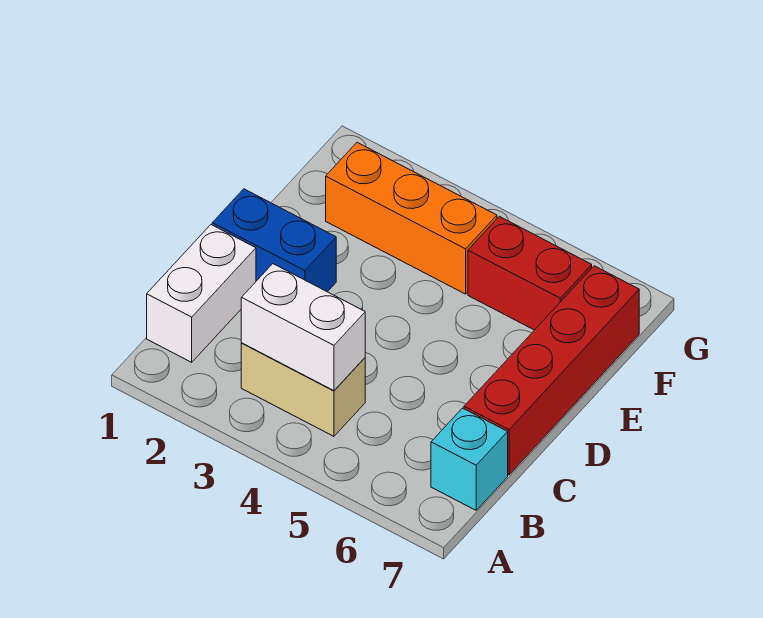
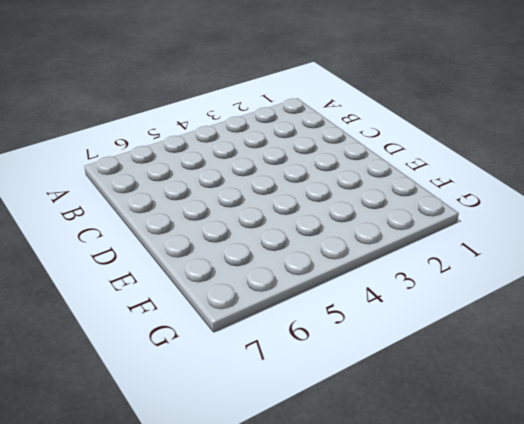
none -> white 1x2 brick [147,225,256,362]
none -> tan 1x2 brick [241,343,365,436]

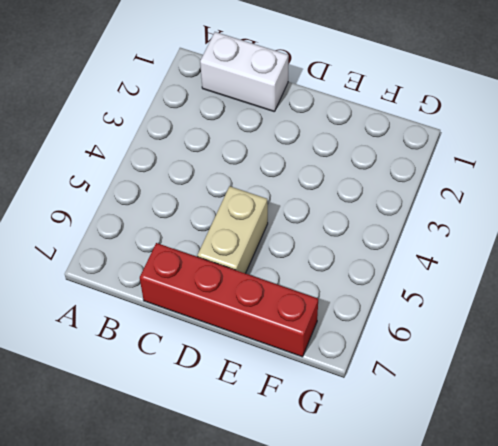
tan 1x2 brick [197,186,268,273] -> tan 1x2 brick moved to [241,343,365,436]
none -> cyan 1x1 brick [431,408,508,510]
none -> blue 1x2 brick [212,189,336,292]

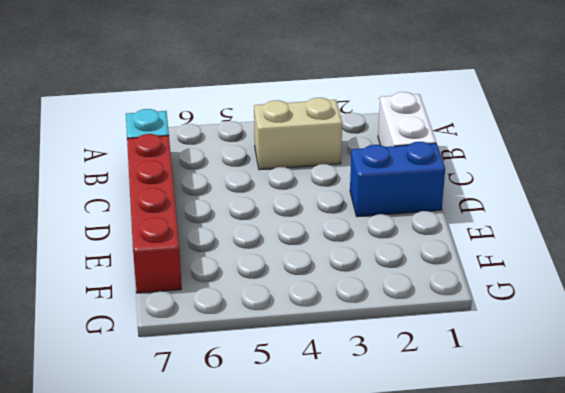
none -> orange 1x3 brick [326,143,497,294]
none -> red 1x2 brick [468,216,592,330]

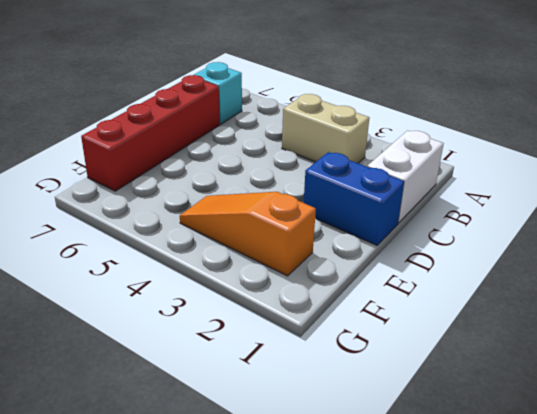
orange 1x3 slope [180,192,316,276] -> orange 1x3 brick [326,143,497,294]
none -> red 1x2 brick [468,216,592,330]
none -> white 1x2 brick [241,264,365,391]

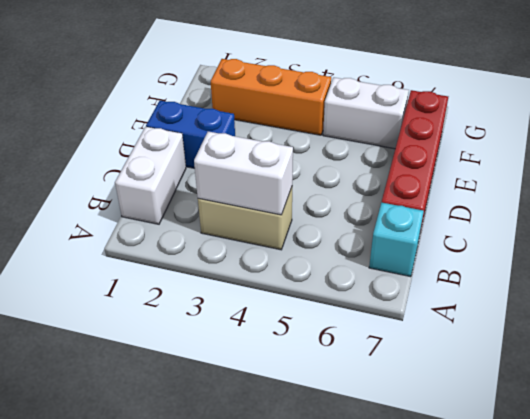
white 1x2 brick [323,77,409,149] -> red 1x2 brick [468,216,592,330]

